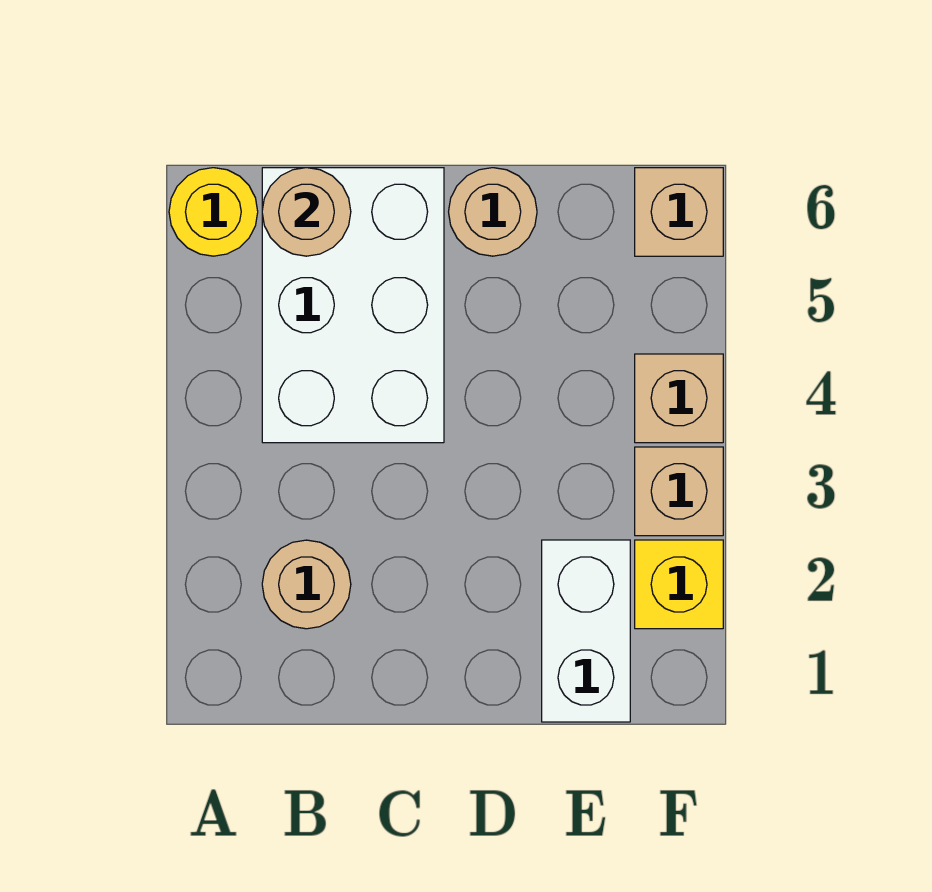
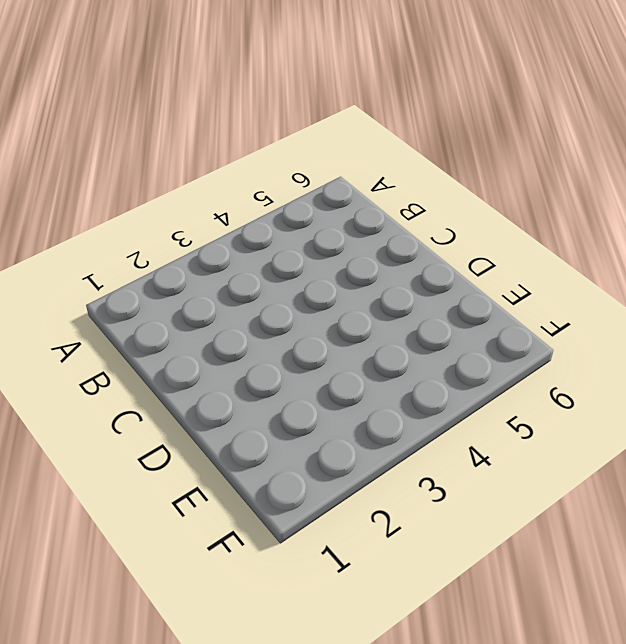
none -> yellow 1x1 round brick [169,168,258,256]
none -> tan 1x1 round brick [262,540,351,629]

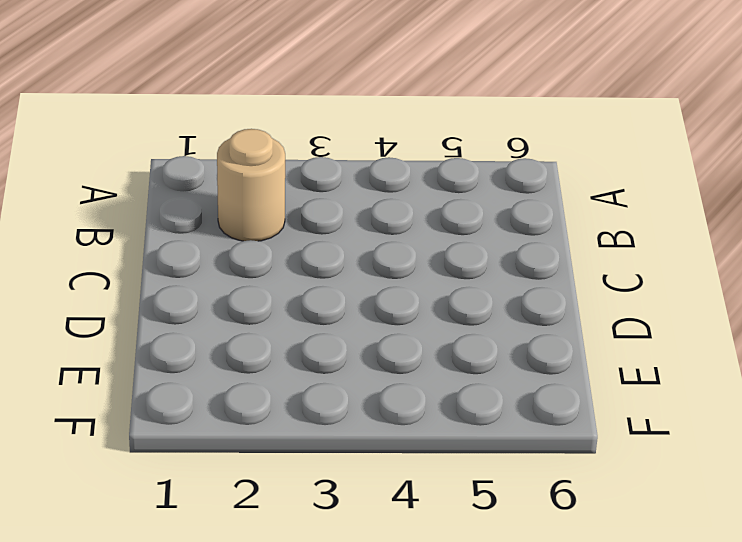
none -> yellow 1x1 round brick [169,168,258,256]
none -> white 2x3 brick [262,168,444,443]

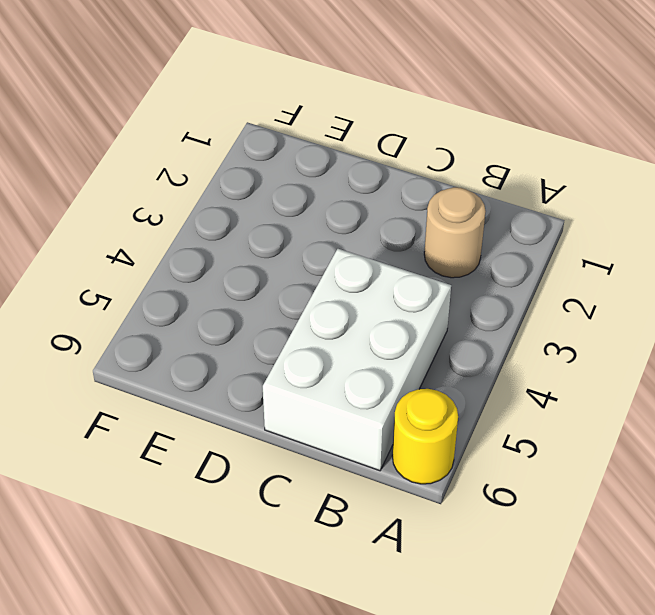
none -> tan 1x1 round brick [449,168,537,256]
none -> white 1x2 brick [542,540,630,722]

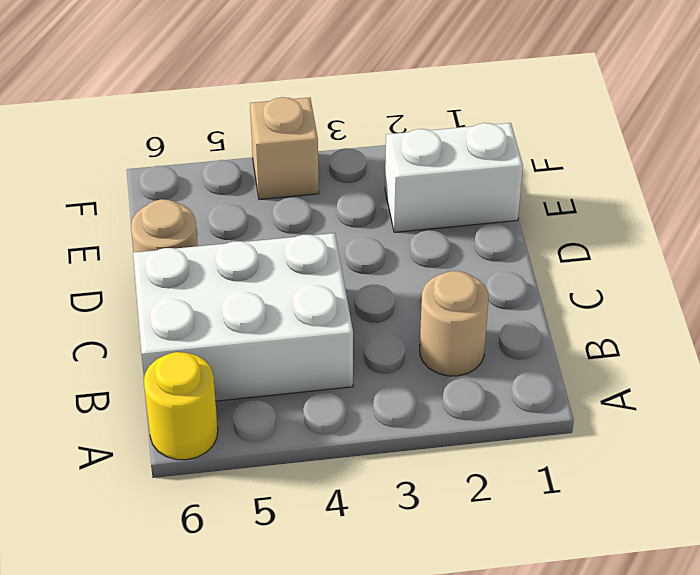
none -> yellow 1x1 brick [635,540,723,629]
none -> tan 1x1 brick [635,447,723,536]

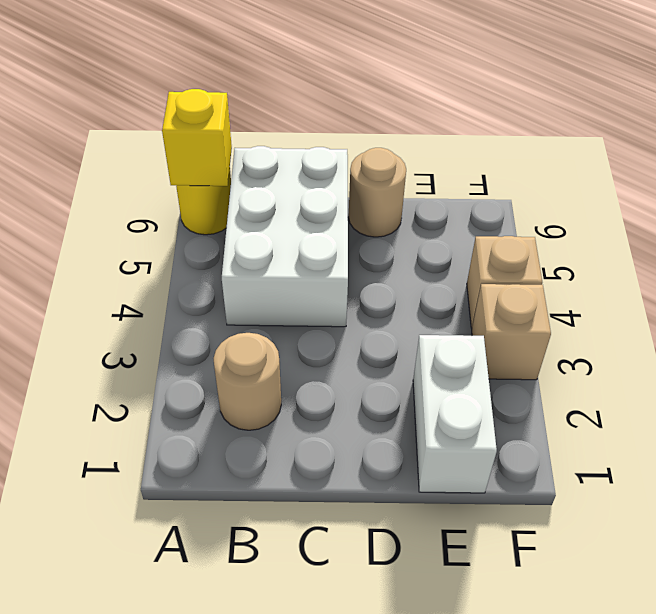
yellow 1x1 brick [162,89,232,186] -> yellow 1x1 brick moved to [635,540,723,629]
none -> tan 1x1 brick [635,168,723,256]
none -> tan 1x1 round brick [262,168,351,256]

